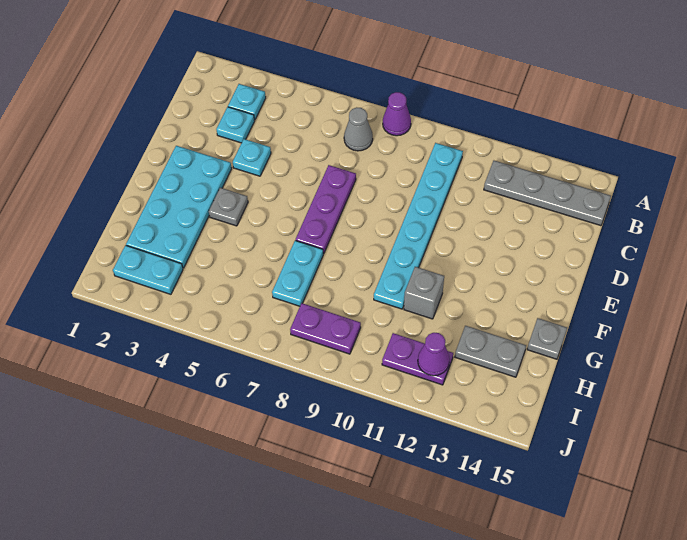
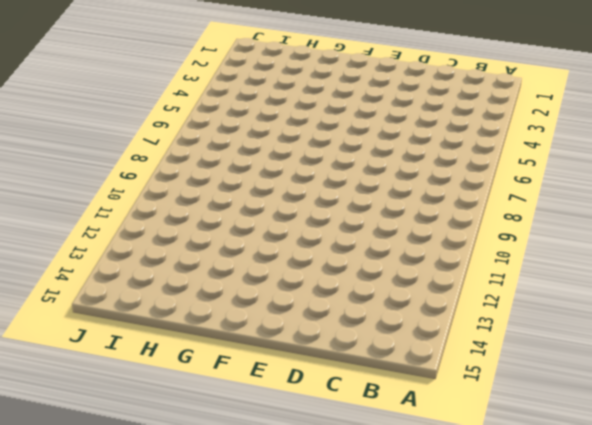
none -> purple 1x1 cone [383,92,411,136]
none -> cyan 1x1 plate [228,84,266,120]
none -> grey 1x1 cone [344,107,373,151]

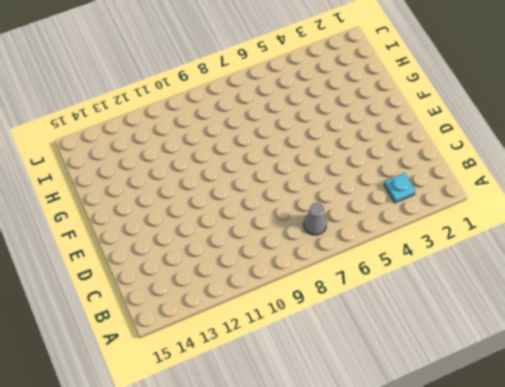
none -> purple 1x1 cone [383,92,411,136]
none -> cyan 1x6 plate [374,143,463,309]
none -> grey 1x4 plate [484,161,611,226]

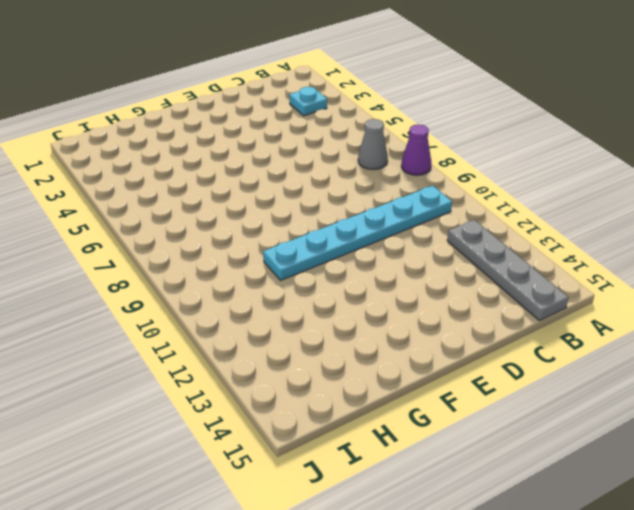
none -> cyan 1x1 plate [216,107,255,143]
none -> cyan 1x1 plate [233,139,271,176]
none -> purple 1x3 plate [296,165,356,254]

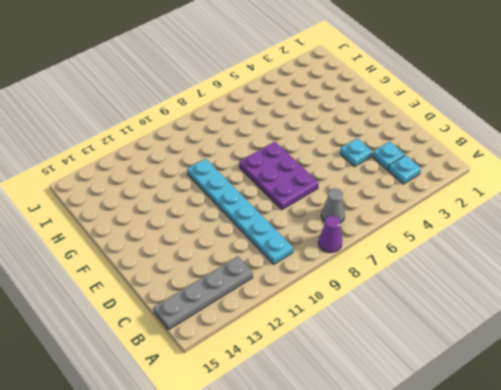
purple 2x3 plate [239,142,319,210] -> purple 1x3 plate [296,165,356,254]
none -> cyan 2x4 plate [126,146,232,268]
none -> grey 1x1 plate [209,188,248,226]
none -> cyan 1x2 plate [272,240,323,306]

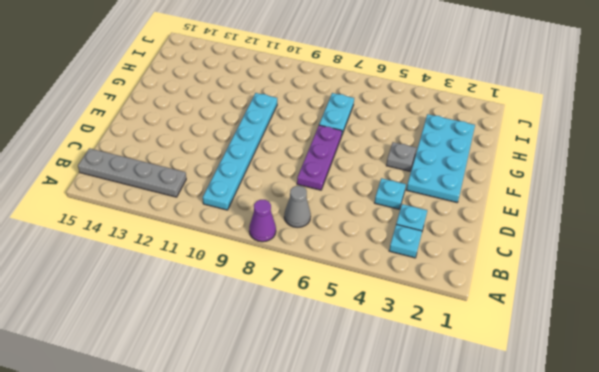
none -> grey 1x1 brick [404,267,444,319]
none -> grey 1x1 plate [527,318,567,359]
none -> grey 1x2 plate [455,326,526,377]

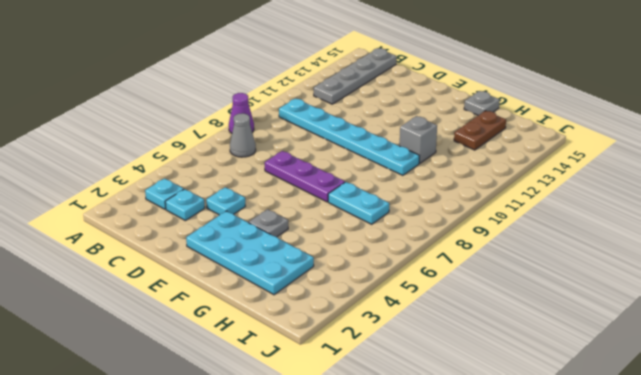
brown 1x2 plate [454,111,506,150] -> grey 1x2 plate [455,326,526,377]
none -> cyan 1x2 plate [113,245,183,294]
none -> purple 1x2 plate [290,303,361,354]
none -> purple 1x2 plate [382,333,453,385]

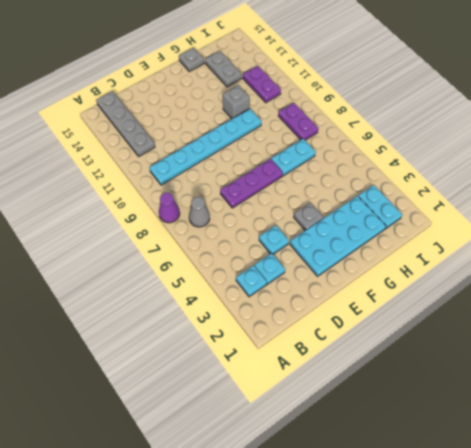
none -> purple 1x1 cone [418,333,450,376]

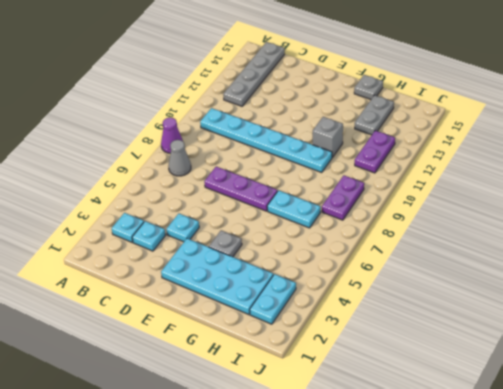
none -> purple 1x1 cone [418,333,450,376]

